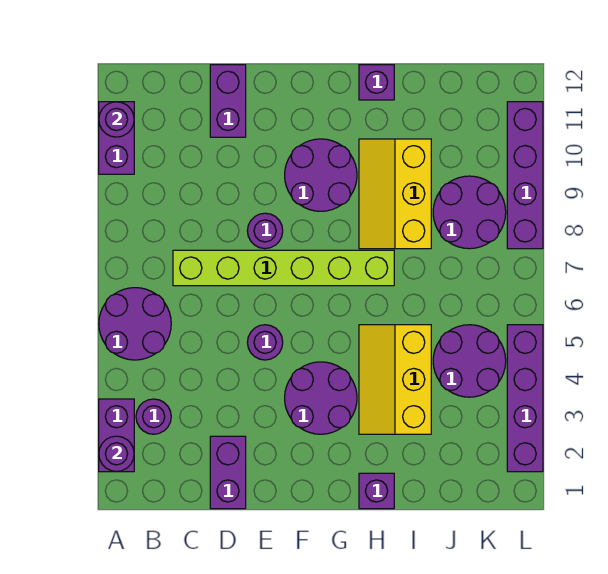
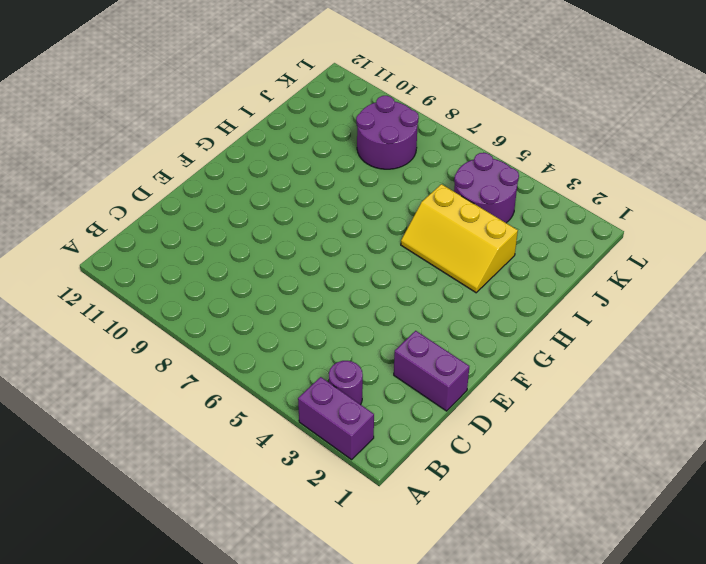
none -> purple 2x2 round brick [99,288,171,360]
none -> purple 1x2 brick [99,102,134,174]
none -> lime 1x6 brick [173,250,394,286]

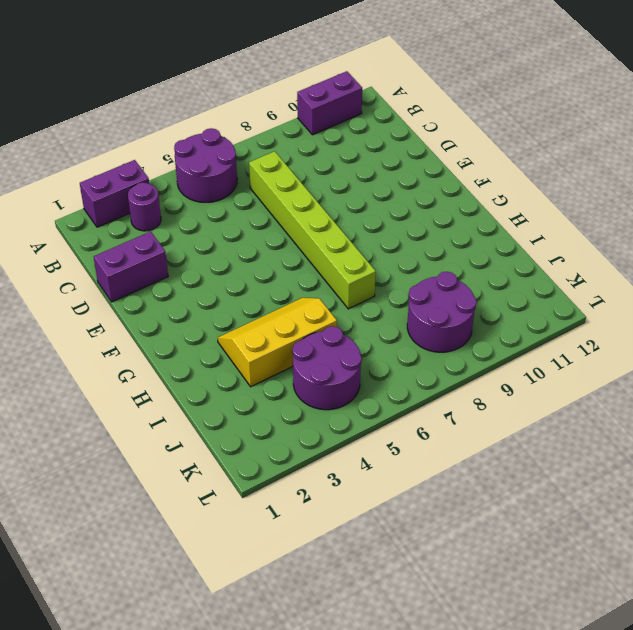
none -> purple 1x2 brick [210,65,246,137]
none -> purple 1x1 round brick [247,325,283,360]
none -> purple 1x1 round brick [247,213,283,249]

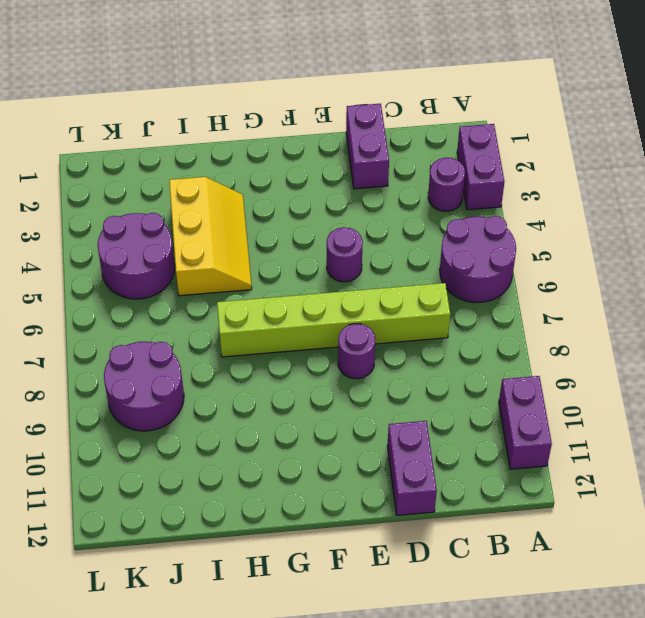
none -> purple 2x2 round brick [285,362,357,434]
none -> purple 2x2 round brick [285,139,357,211]
none -> purple 1x1 brick [359,473,394,509]

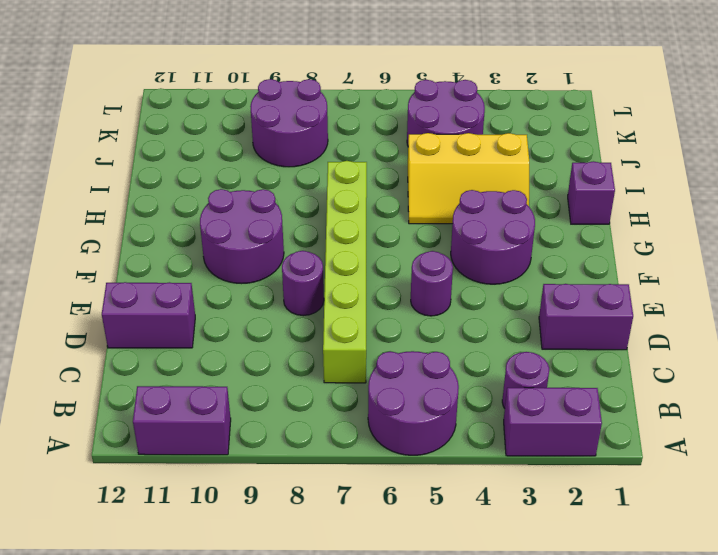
none -> yellow 2x3 slope [359,139,431,249]
none -> purple 1x1 brick [359,65,394,100]
none -> purple 1x4 brick [507,325,543,472]

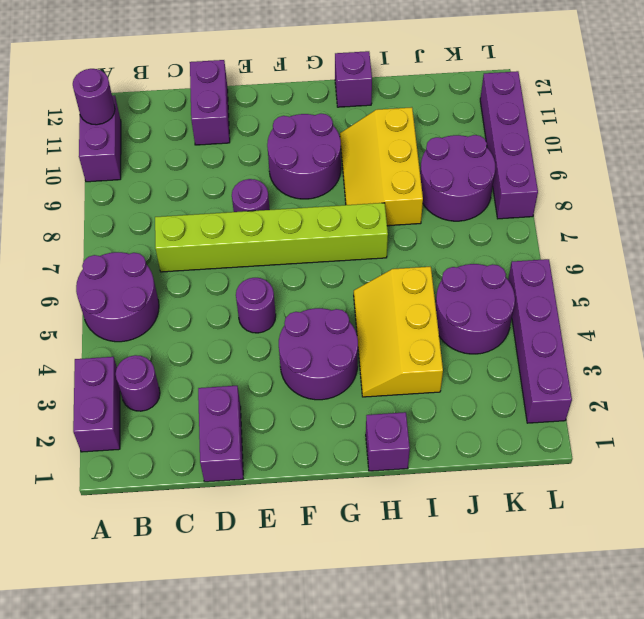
none -> purple 1x1 round brick [99,436,134,472]

